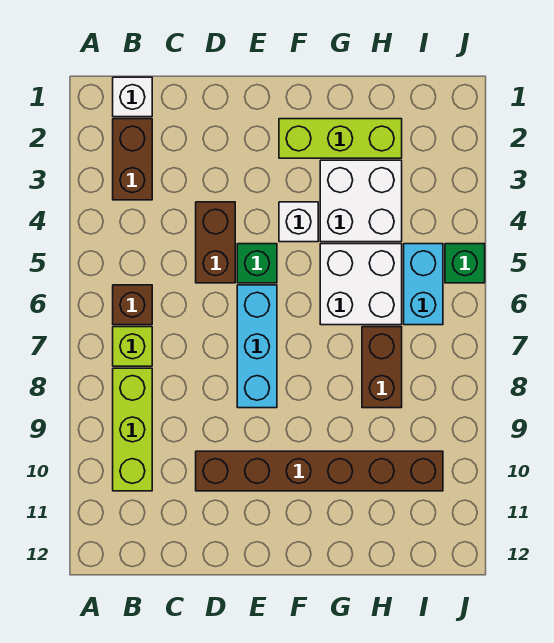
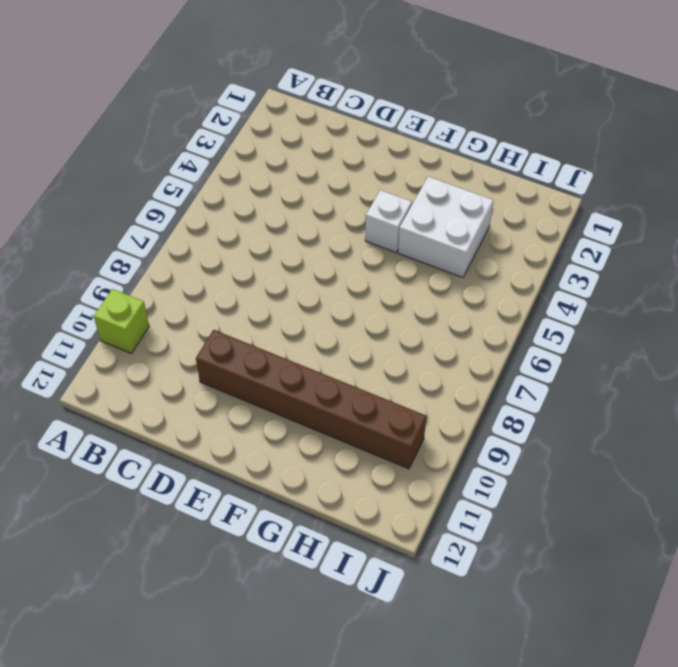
lime 1x1 brick [94,289,149,353] -> lime 1x1 brick moved to [113,327,152,366]
none -> white 1x1 brick [113,77,152,117]
none -> brown 1x2 brick [113,119,152,200]
none -> brown 1x1 brick [113,285,152,325]

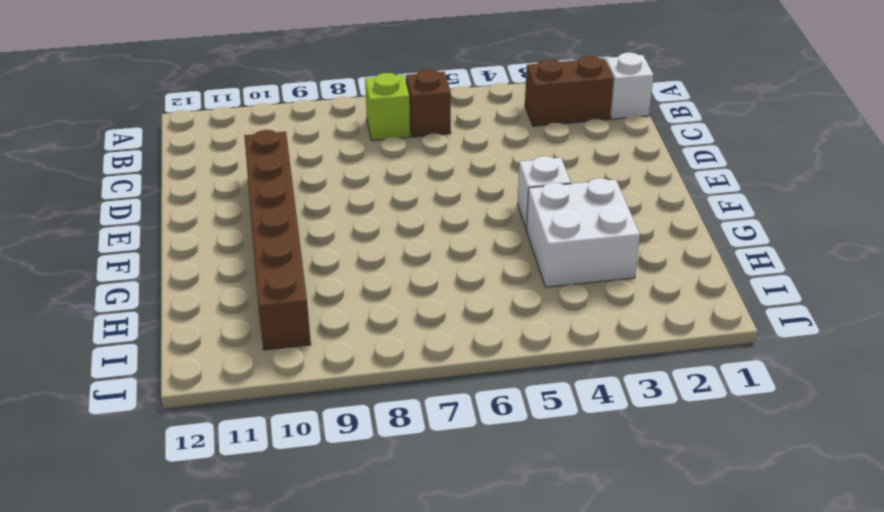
none -> lime 1x3 brick [113,368,152,491]
none -> brown 1x2 brick [196,202,235,283]
none -> green 1x1 brick [237,244,277,283]

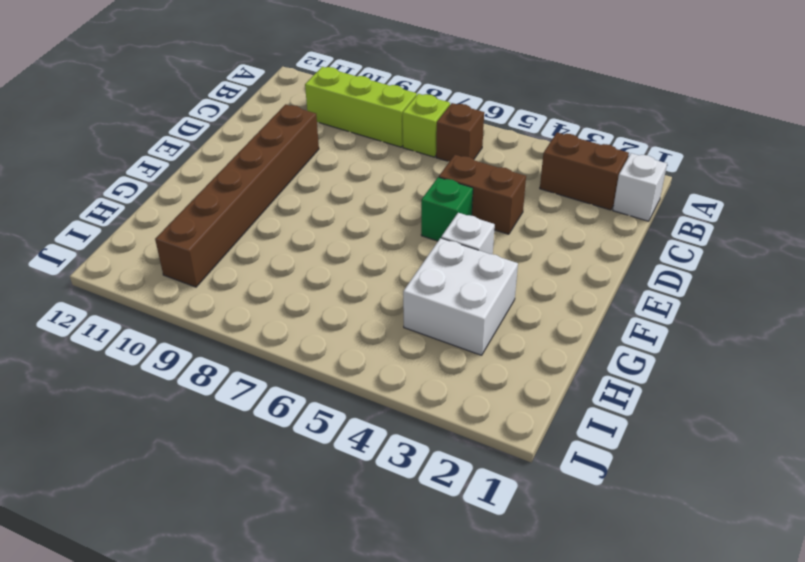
none -> cyan 1x3 brick [237,285,277,408]
none -> lime 1x3 brick [279,119,402,158]
none -> white 2x2 brick [320,244,402,325]

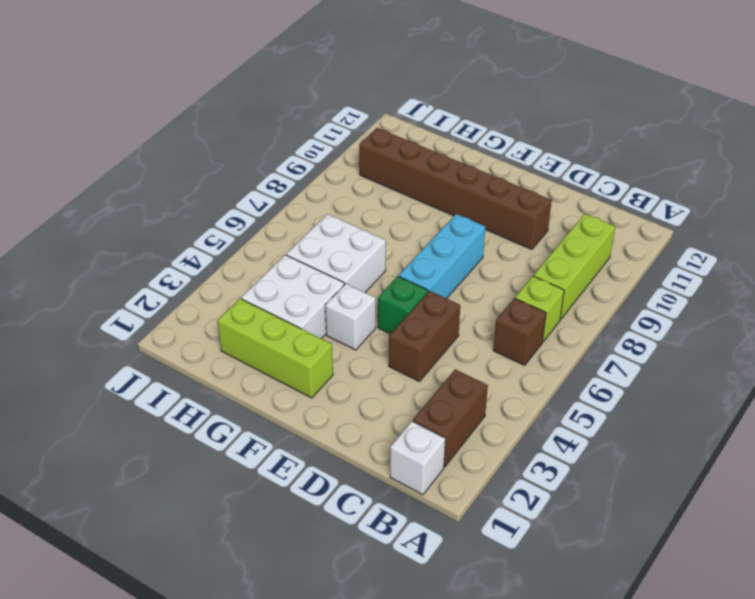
none -> brown 1x2 brick [362,327,402,408]
none -> cyan 1x2 brick [404,244,443,325]
none -> green 1x1 brick [445,244,485,283]

